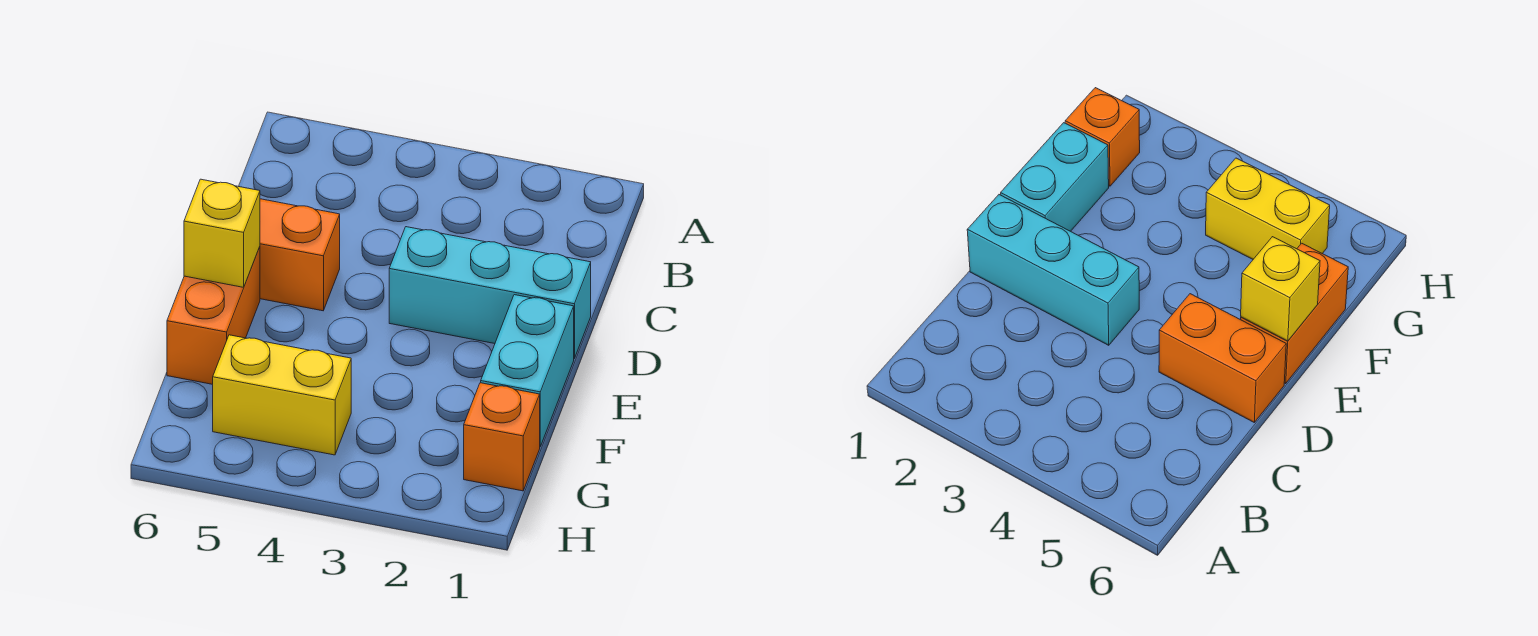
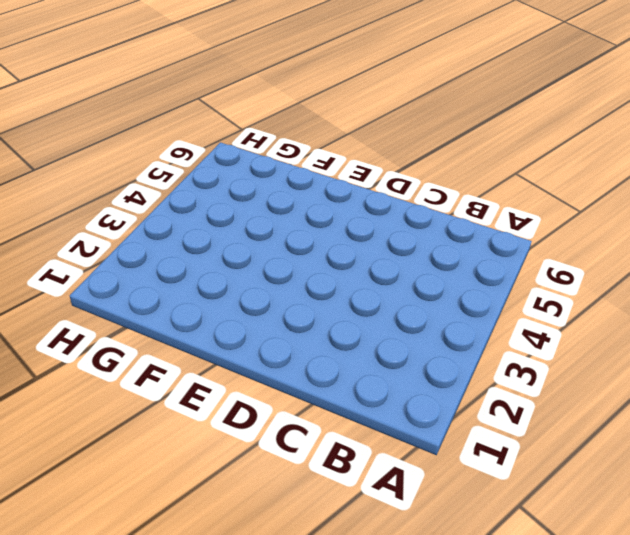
none -> cyan 1x3 brick [389,227,591,358]
none -> orange 1x2 brick [260,199,340,311]

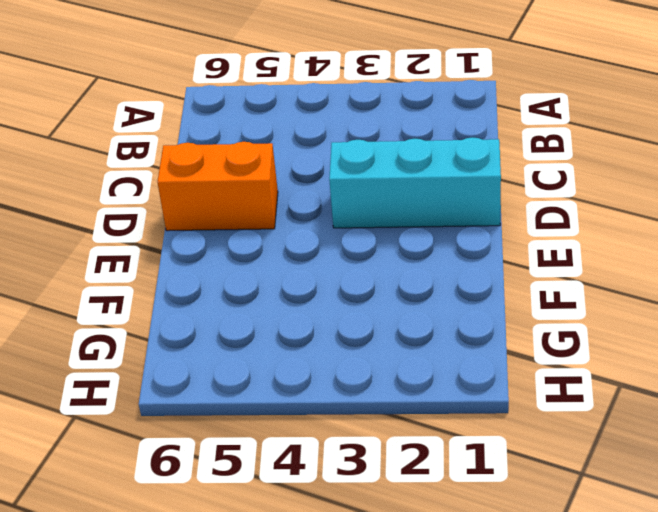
none -> cyan 1x2 brick [481,295,574,446]
none -> orange 1x2 brick [167,247,260,384]

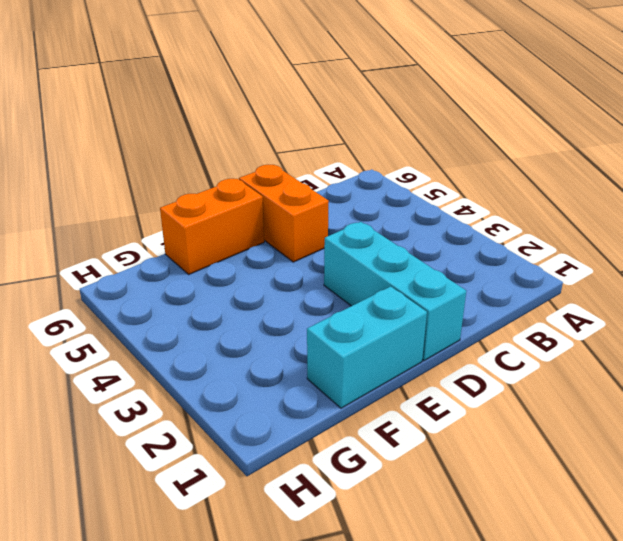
none -> orange 1x1 brick [464,383,540,491]
none -> yellow 1x2 brick [213,335,351,455]

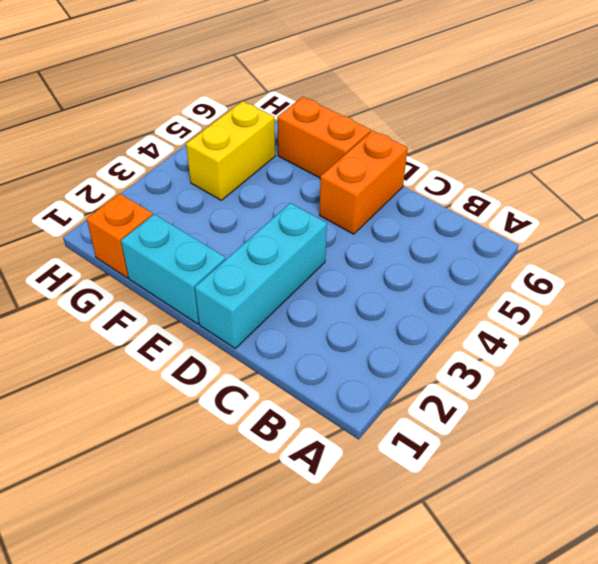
none -> yellow 1x1 brick [184,179,260,287]

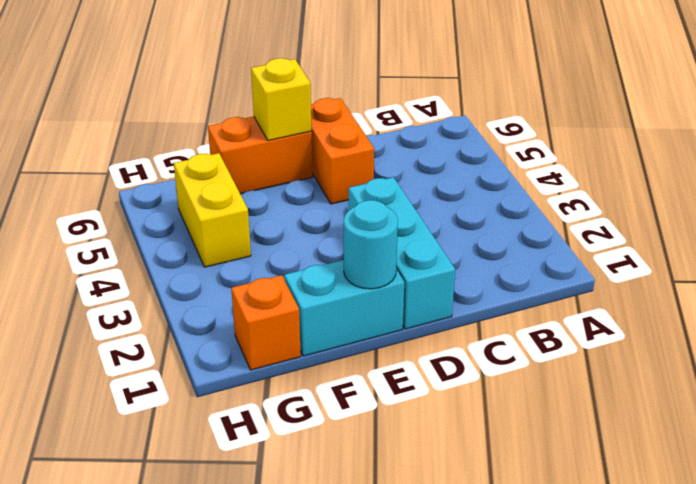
cyan 1x1 round brick [344,200,398,289] -> none

